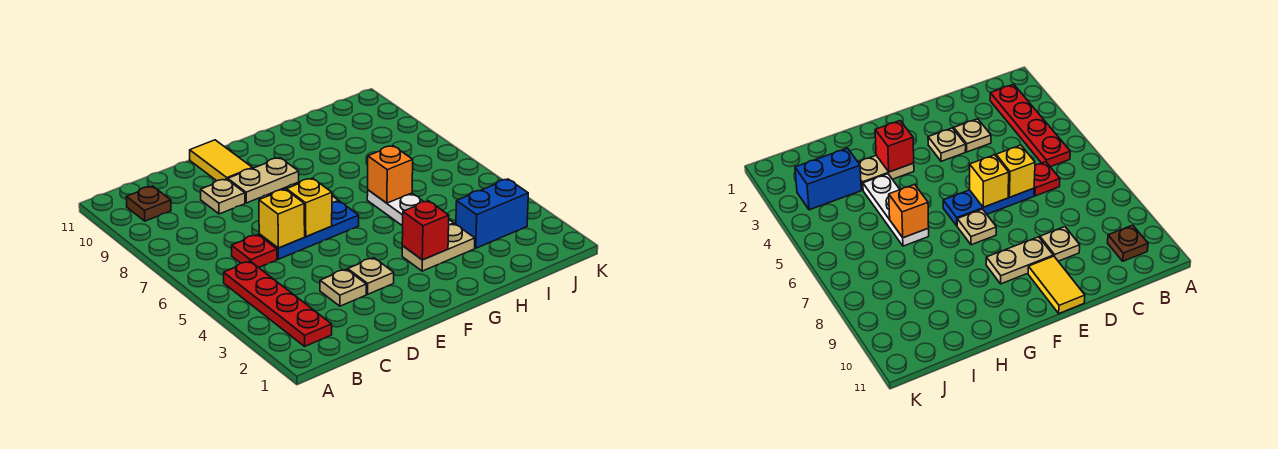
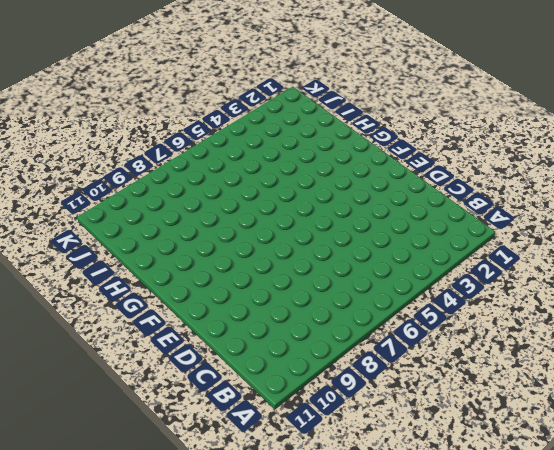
none -> red 1x4 plate [224,261,332,346]
none -> brown 1x1 plate [126,186,171,221]
none -> red 1x1 plate [232,235,277,268]

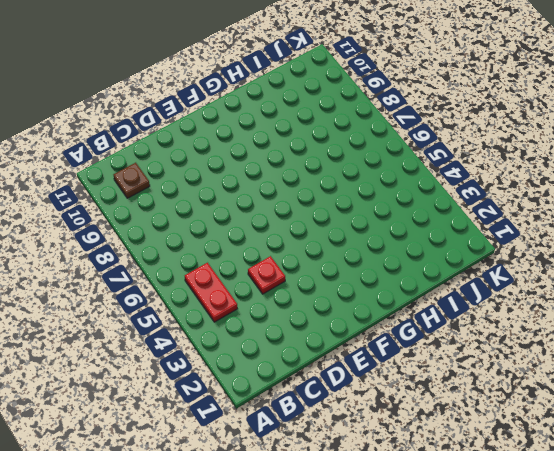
red 1x2 plate [185,263,237,322] -> red 1x4 plate [224,261,332,346]
red 1x1 plate [248,256,285,294] -> red 1x1 plate moved to [232,235,277,268]
none -> tan 1x1 plate [320,269,366,306]
none -> blue 1x3 plate [259,201,359,259]
none -> tan 1x1 plate [201,179,245,214]

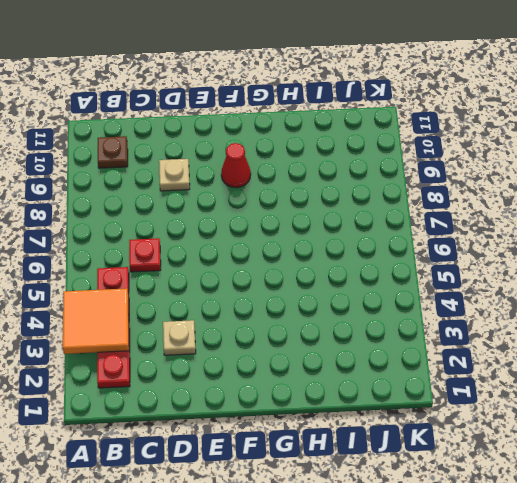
orange 2x2 tile [63,288,129,354] -> none
red 1x1 cone [221,143,251,188] -> tan 1x2 plate [228,158,299,203]
none -> blue 1x3 plate [259,201,359,259]
none -> tan 1x1 plate [348,258,394,294]
none -> yellow 1x2 tile [190,140,253,181]

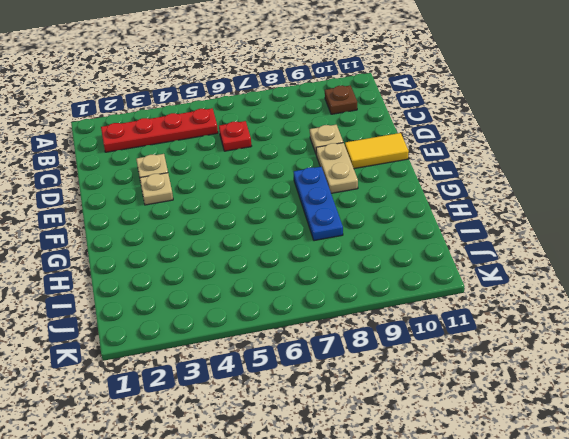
blue 1x3 plate [294,167,343,241] -> blue 1x3 plate moved to [259,201,359,259]
none -> tan 1x1 plate [957,209,996,245]
none -> tan 1x2 plate [402,224,475,271]
none -> white 1x3 plate [367,190,454,226]

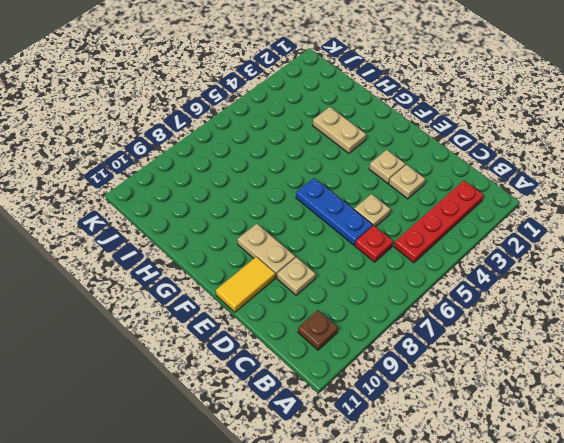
tan 1x1 plate [354,194,391,227] -> tan 1x1 plate moved to [957,209,996,245]
none -> white 1x3 plate [367,190,454,226]
none -> blue 1x2 brick [456,179,528,248]
none -> yellow 1x1 brick [259,189,305,248]

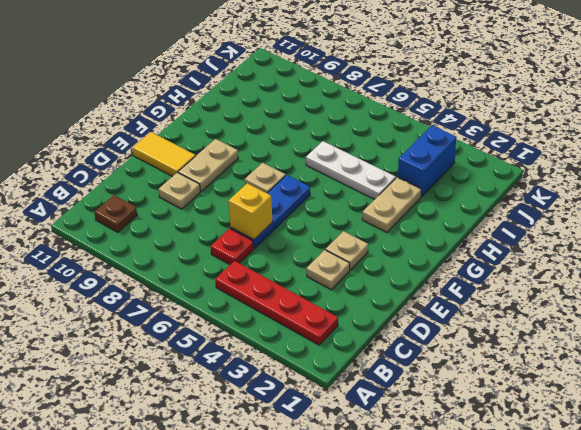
none -> yellow 1x1 brick [287,178,332,237]
none -> red 1x1 brick [402,201,449,260]
none -> orange 1x1 brick [368,146,413,203]

